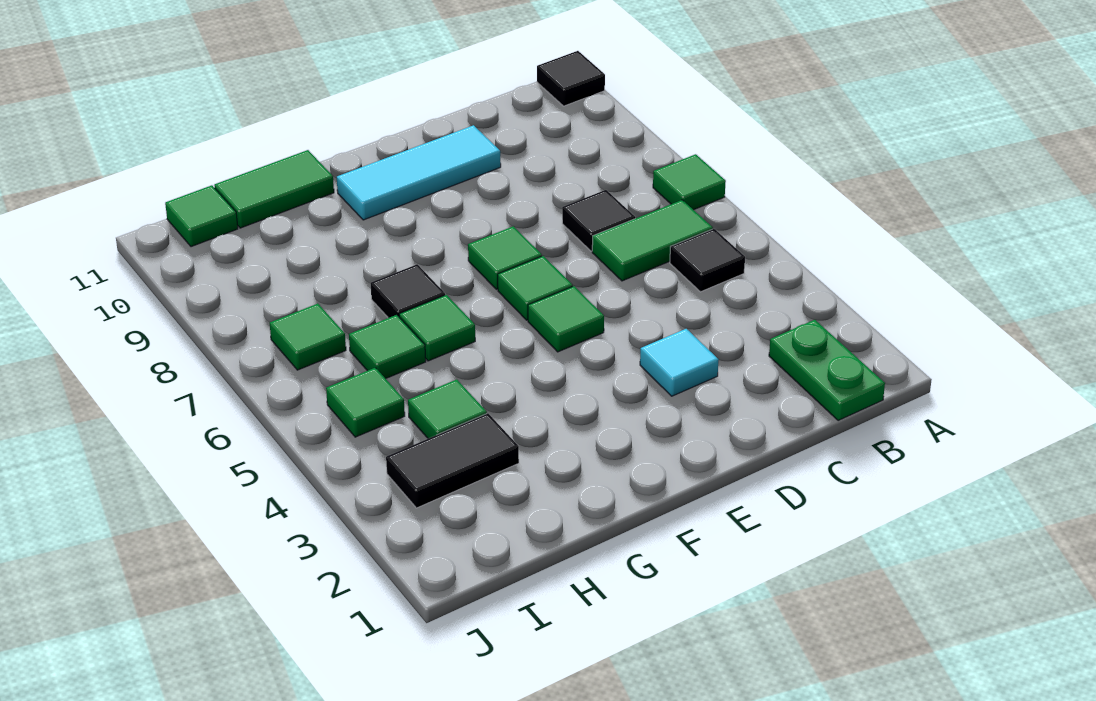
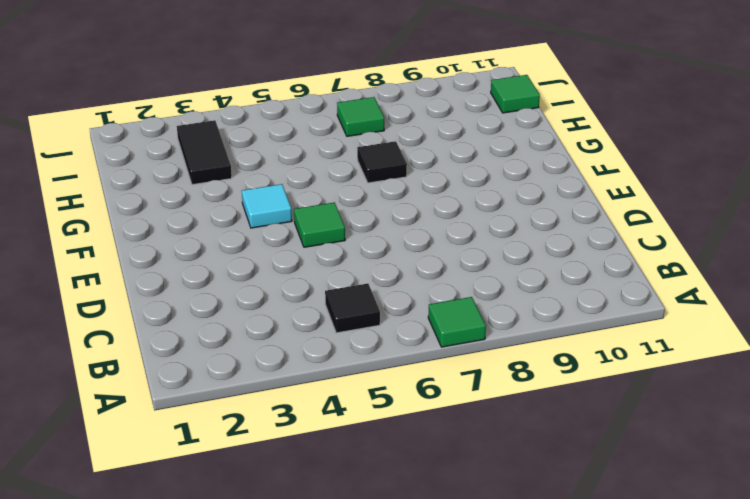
cyan 1x1 tile [242,184,292,228] -> cyan 1x1 tile moved to [640,329,719,396]
none -> black 1x1 tile [537,51,605,106]
none -> green 1x2 plate [769,320,885,421]
none -> green 1x2 tile [592,200,713,281]

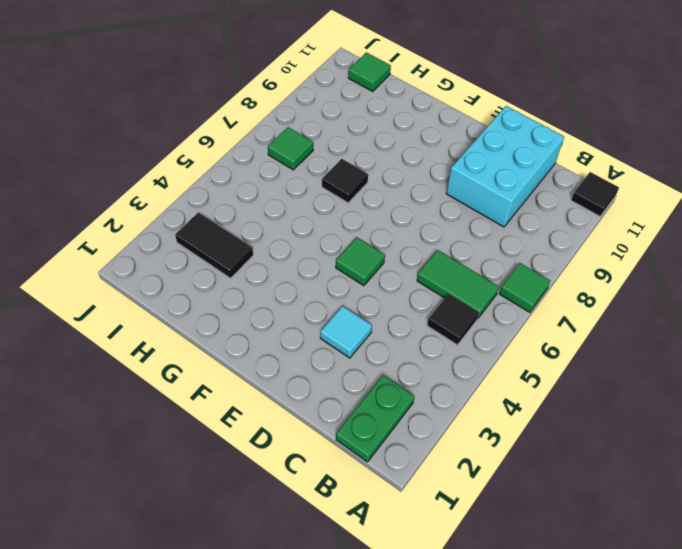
cyan 2x3 brick [446,106,564,227] -> cyan 1x3 tile [337,125,501,220]
none -> black 1x1 tile [562,190,635,251]
none -> green 1x1 tile [498,256,573,320]
none -> green 1x1 tile [468,226,542,289]

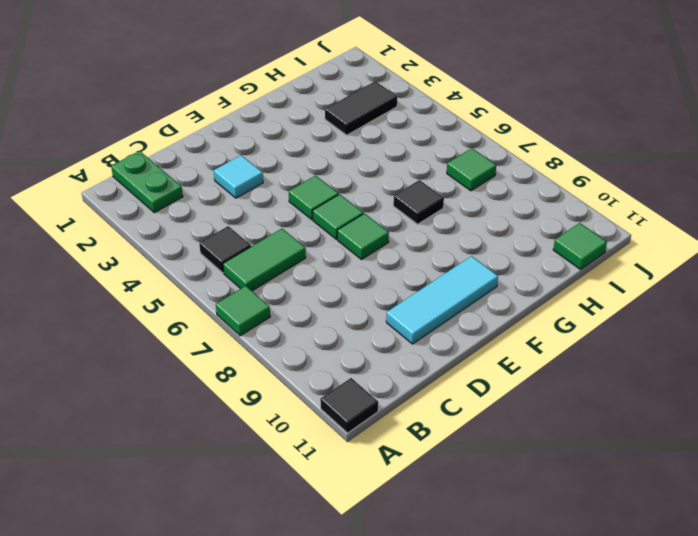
none -> black 1x1 tile [562,190,635,251]
none -> green 1x1 tile [399,295,475,361]
none -> green 1x2 tile [214,150,334,228]

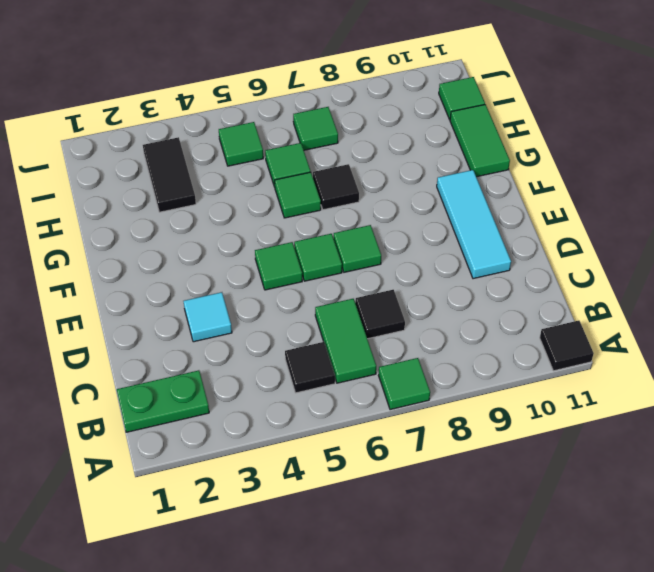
none -> green 1x1 tile [408,379,487,438]

